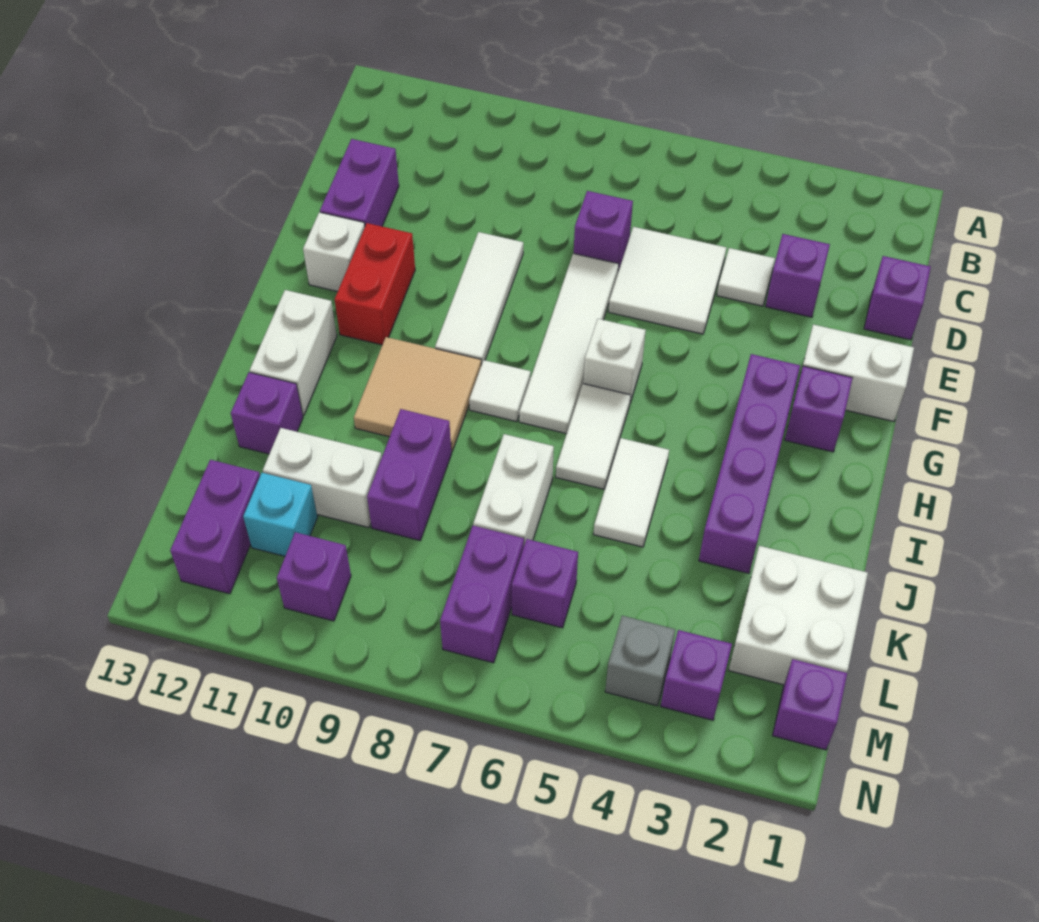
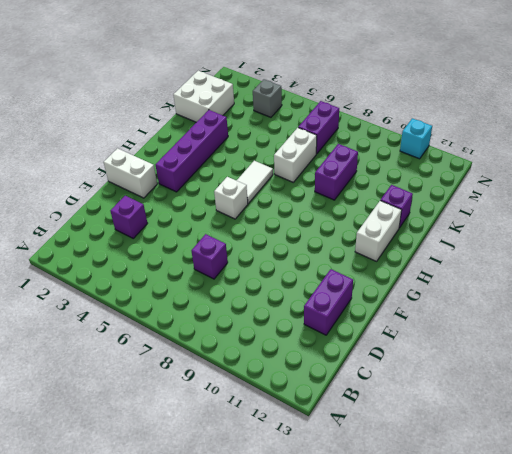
cyan 1x1 brick [400,118,432,159] -> cyan 1x1 brick moved to [243,473,318,556]
none -> purple 1x1 brick [864,256,931,340]
none -> white 1x1 tile [717,248,775,306]
none -> white 2x2 tile [608,227,726,334]
none -> white 1x4 tile [519,253,619,434]

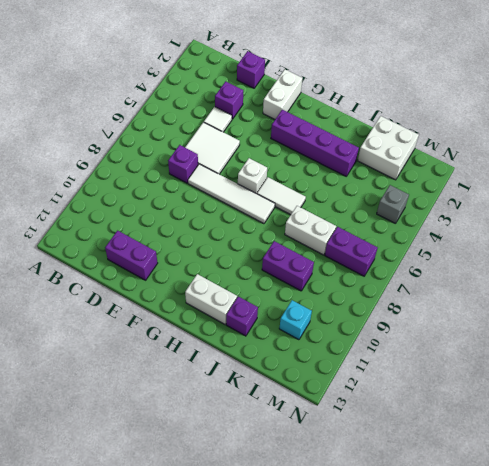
none -> white 1x3 tile [435,232,523,365]
none -> red 1x2 brick [335,223,415,345]
none -> white 1x1 brick [303,212,365,292]
none -> purple 1x1 brick [785,366,852,452]

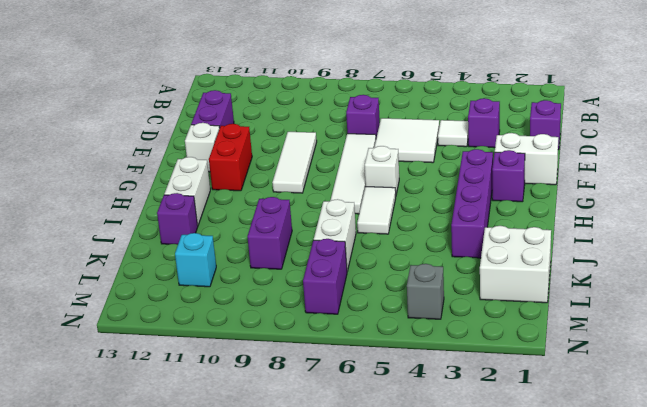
none -> white 1x1 tile [469,360,531,422]
none -> tan 2x2 tile [354,337,481,452]
none -> white 1x2 tile [594,438,669,547]
none -> white 1x2 brick [263,428,382,528]

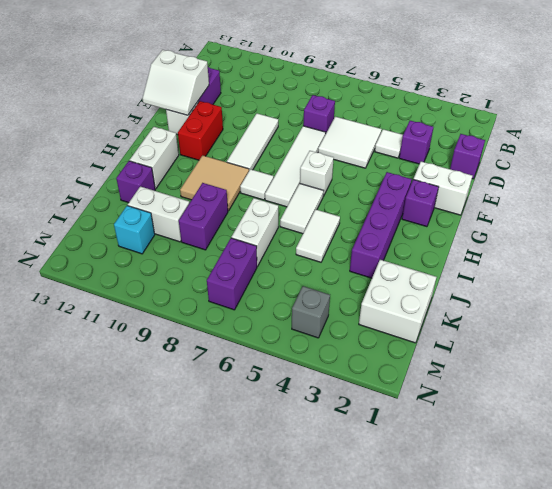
white 2x2 slope [143,50,209,115] -> none
none -> purple 1x1 brick [512,539,578,628]
none -> purple 1x2 brick [170,460,260,594]
none -> purple 1x1 brick [772,659,847,750]
none -> purple 1x1 brick [661,630,732,720]

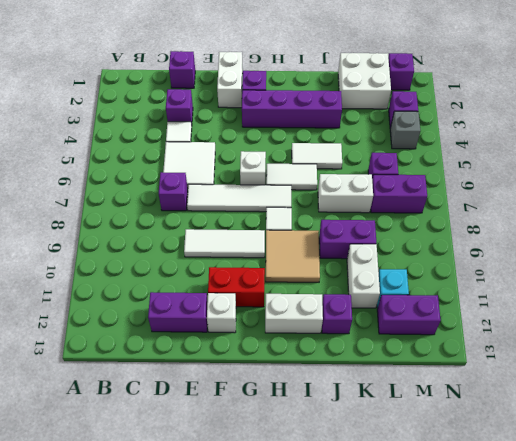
none -> purple 1x1 brick [277,532,351,621]

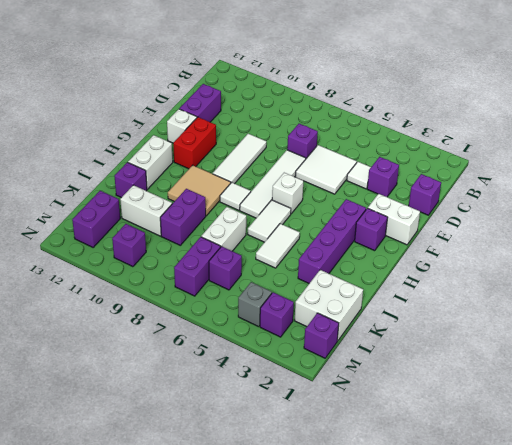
none -> cyan 1x1 brick [243,473,318,556]

